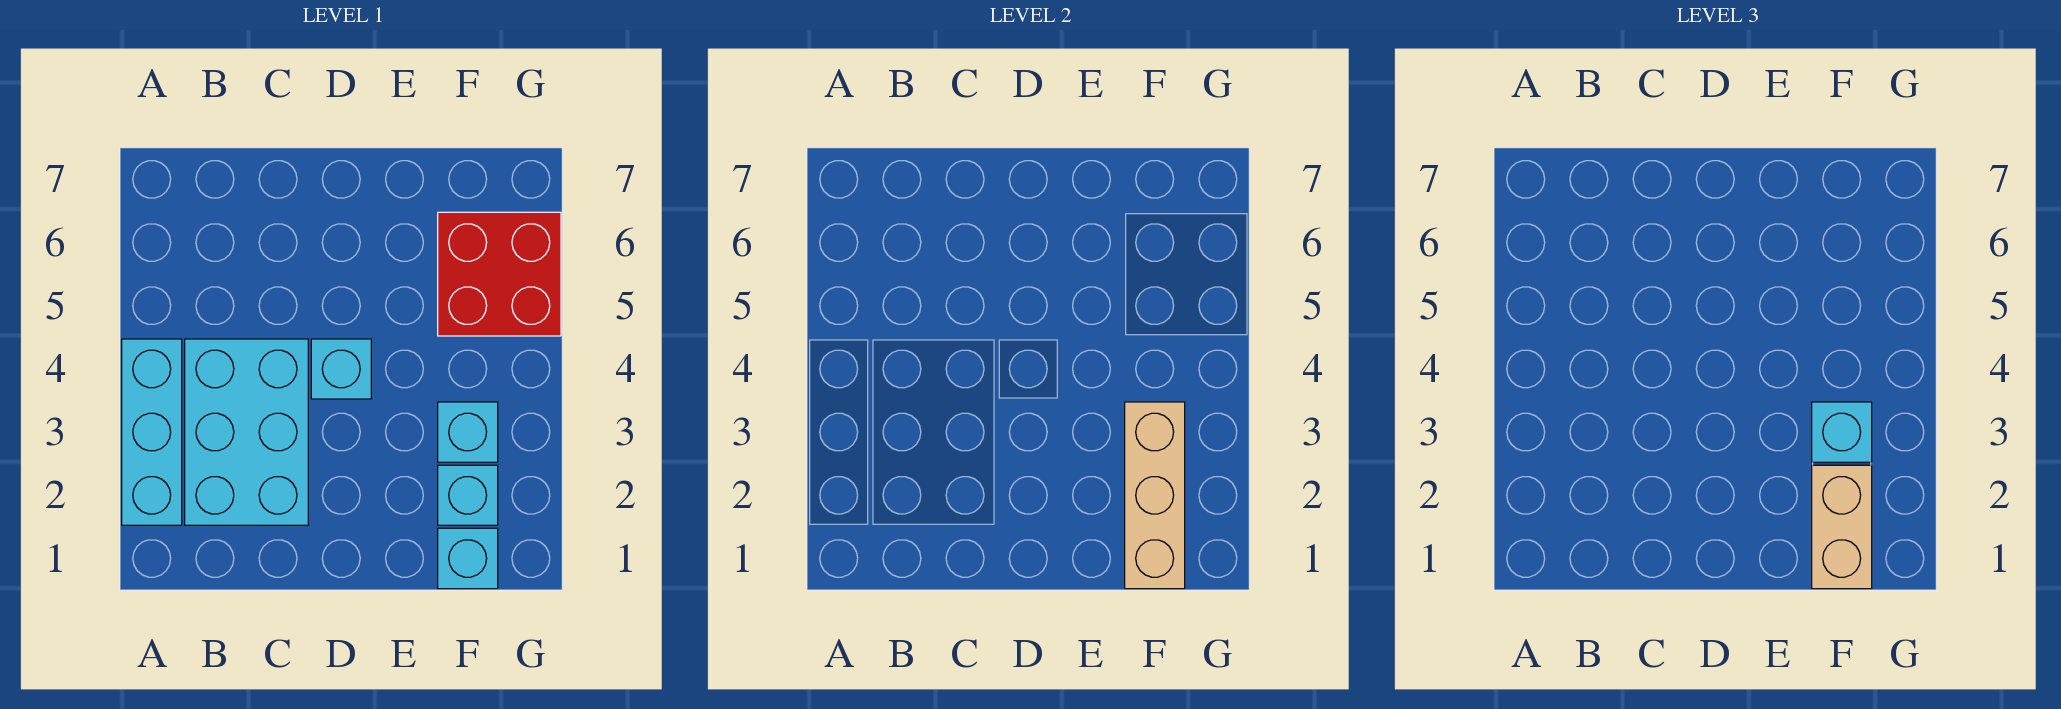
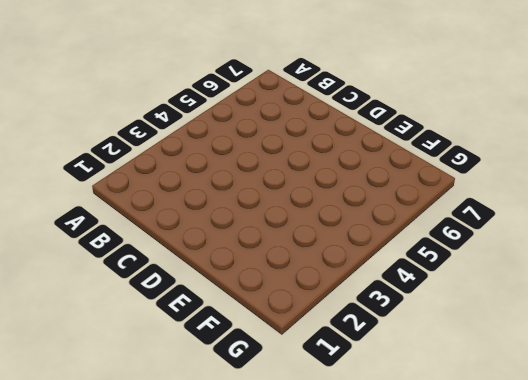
none -> cyan 1x3 brick [122,339,182,525]
none -> cyan 2x3 brick [185,339,308,525]

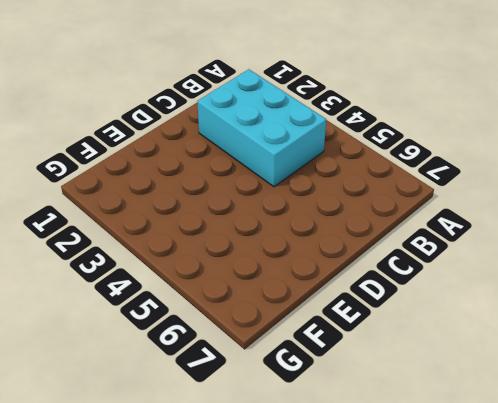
none -> cyan 1x3 brick [122,339,182,525]
none -> cyan 1x1 brick [311,339,371,399]

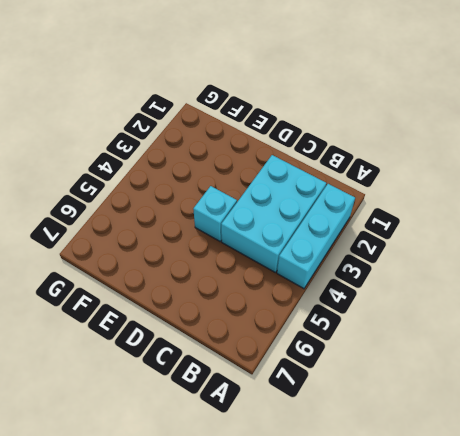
none -> cyan 1x1 brick [438,528,498,589]
none -> cyan 1x1 brick [438,465,498,525]

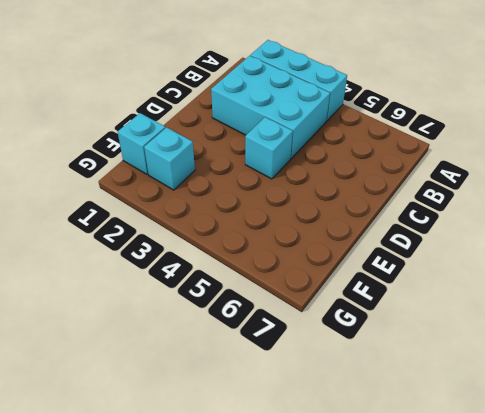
none -> cyan 1x1 brick [438,402,498,462]
none -> red 2x2 brick [438,212,561,336]

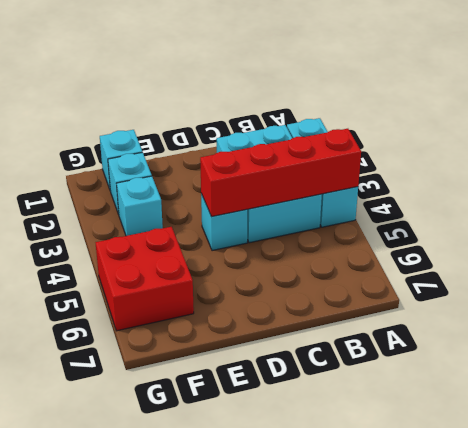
red 1x4 brick [200,129,361,217] -> none
none -> tan 1x3 brick [1125,402,1185,589]
none -> tan 1x2 brick [1812,465,1872,589]

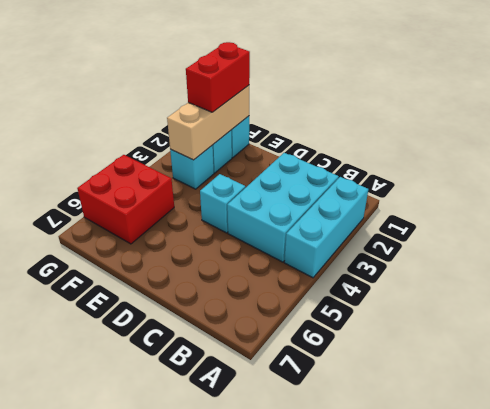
red 1x2 brick [186,42,250,112] -> tan 1x2 brick [1812,465,1872,589]
none -> cyan 1x1 brick [1812,402,1872,462]

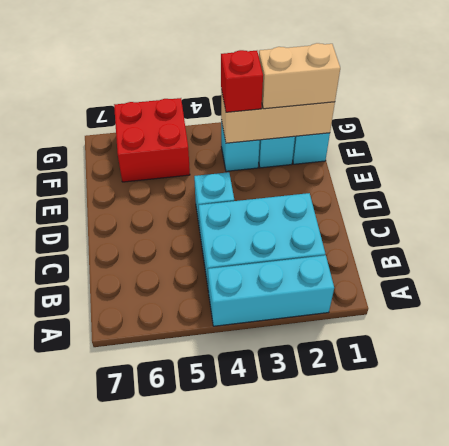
red 1x1 brick [221,50,263,112] -> cyan 1x1 brick [1812,402,1872,462]

